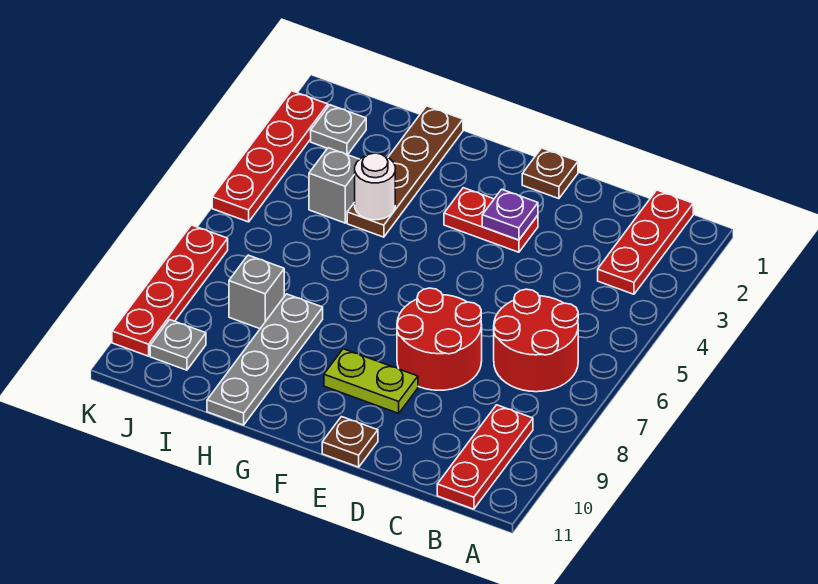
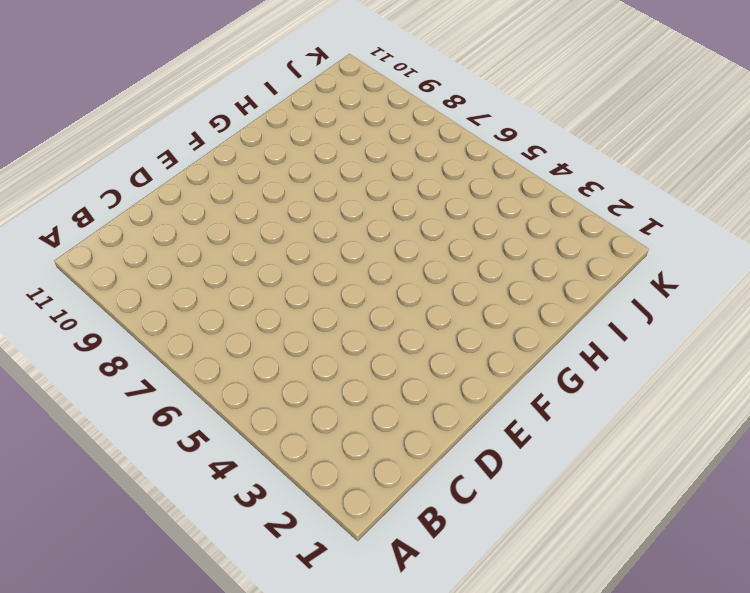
none -> red 1x3 plate [598,190,693,294]
none -> red 2x2 round brick [494,289,578,392]
none -> red 1x3 plate [437,405,533,509]

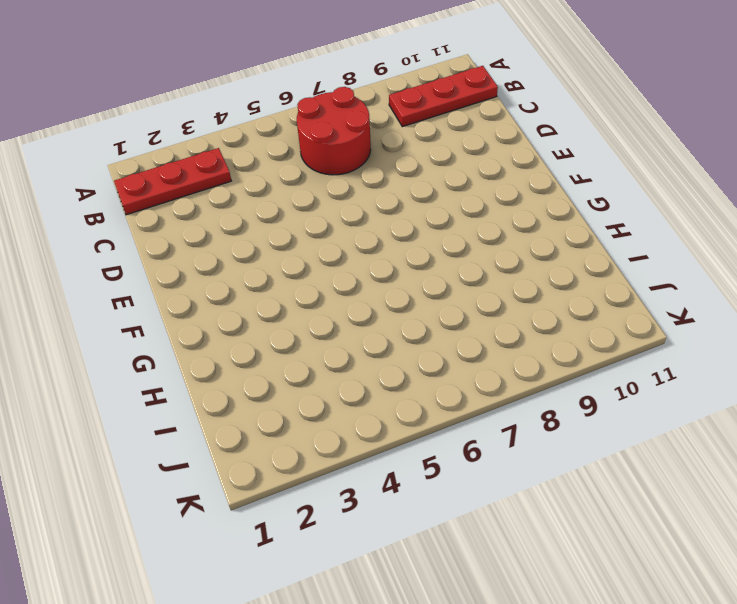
none -> red 2x2 round brick [397,288,482,390]
none -> brown 1x1 plate [522,148,578,199]
none -> red 1x2 plate [444,188,538,252]

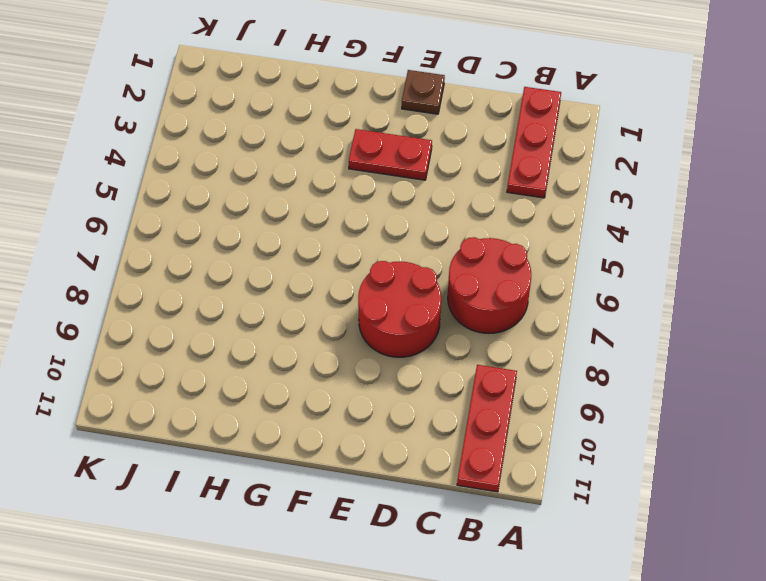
none -> lime 1x2 plate [324,349,418,413]
none -> brown 1x1 plate [322,417,378,467]
none -> brown 1x4 plate [347,106,463,237]

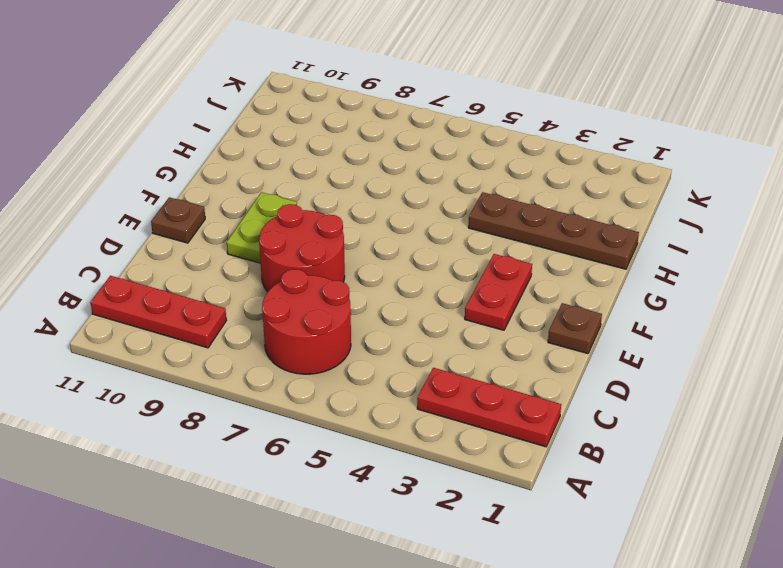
none -> grey 1x4 plate [207,294,323,425]
none -> grey 1x1 brick [309,148,360,223]
none -> grey 1x1 brick [229,255,284,329]

